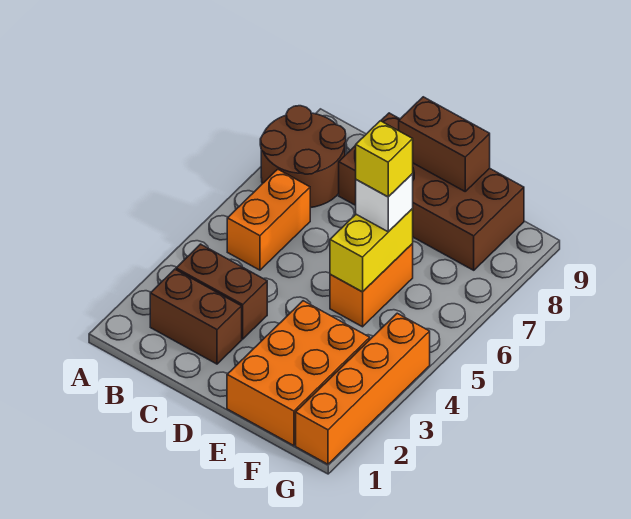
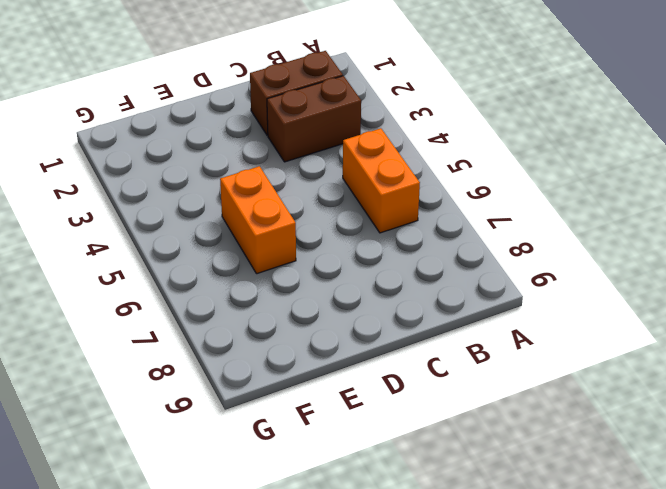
none -> brown 2x2 round brick [260,106,346,208]
none -> brown 2x4 brick [339,113,524,270]
none -> orange 2x3 brick [227,301,370,446]

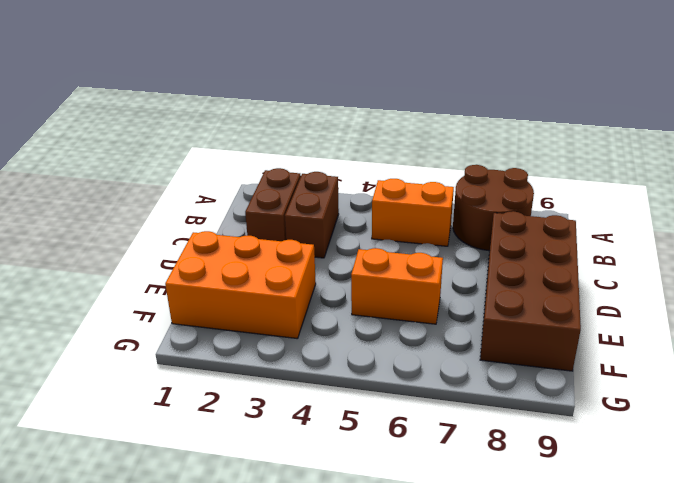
none -> orange 1x4 brick [296,313,430,464]
none -> brown 1x2 brick [399,97,490,191]
none -> yellow 1x2 brick [330,209,413,292]

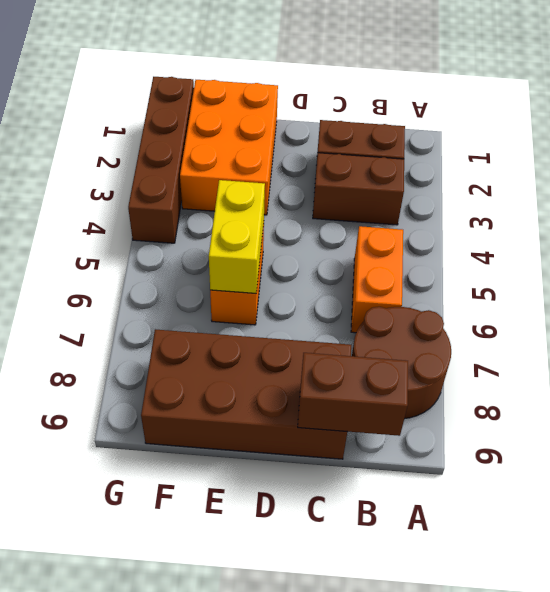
brown 1x2 brick [298,353,408,436] -> brown 1x2 brick moved to [399,97,490,191]
brown 1x4 brick [128,77,194,243] -> orange 1x4 brick [296,313,430,464]
none -> white 1x1 brick [356,174,413,232]
none -> yellow 1x1 brick [356,121,413,197]

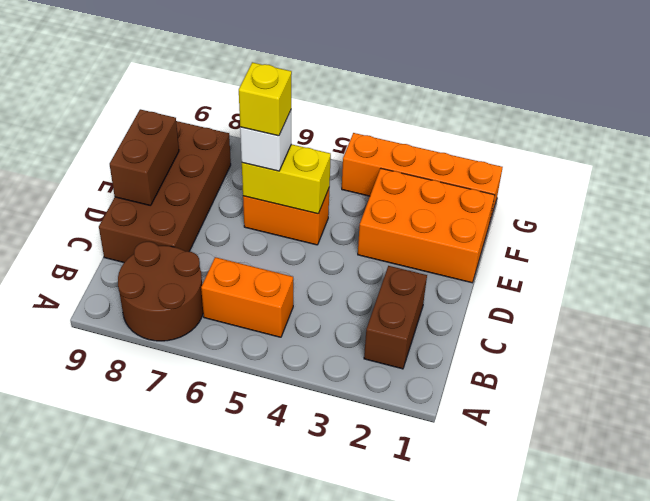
none -> brown 1x2 brick [176,244,267,339]

